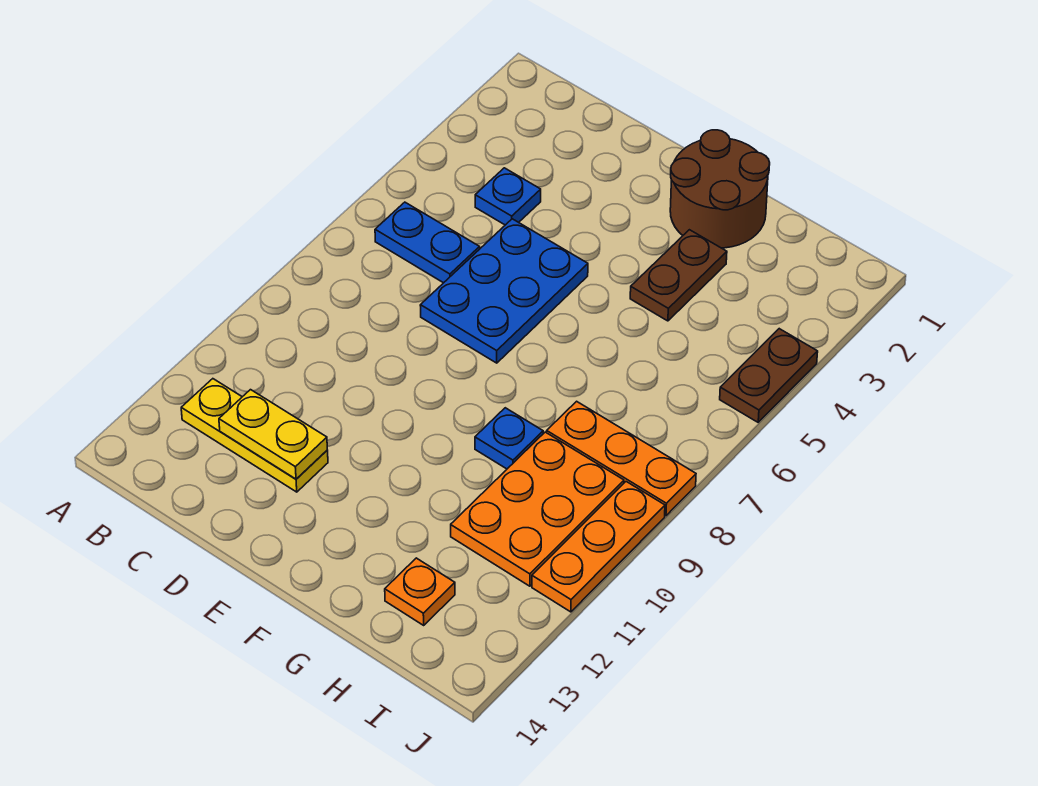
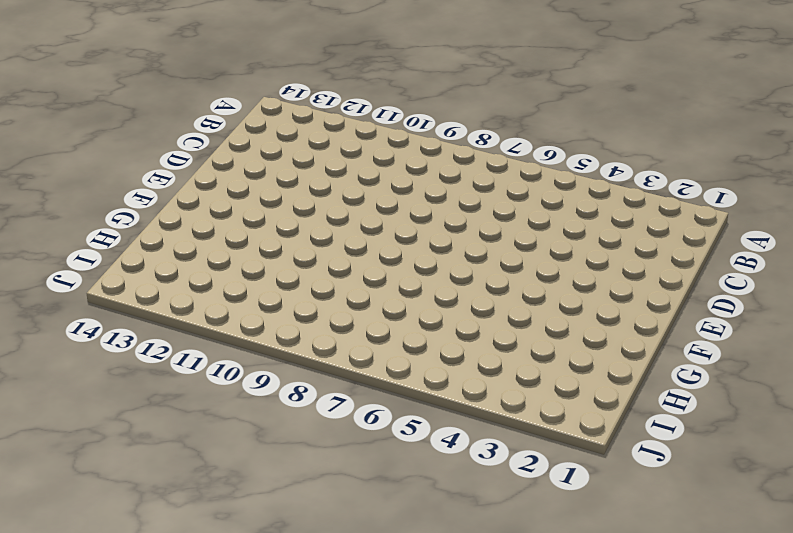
none -> blue 1x2 plate [375,202,480,283]
none -> yellow 1x3 plate [181,379,328,492]
none -> blue 1x1 plate [475,168,541,225]

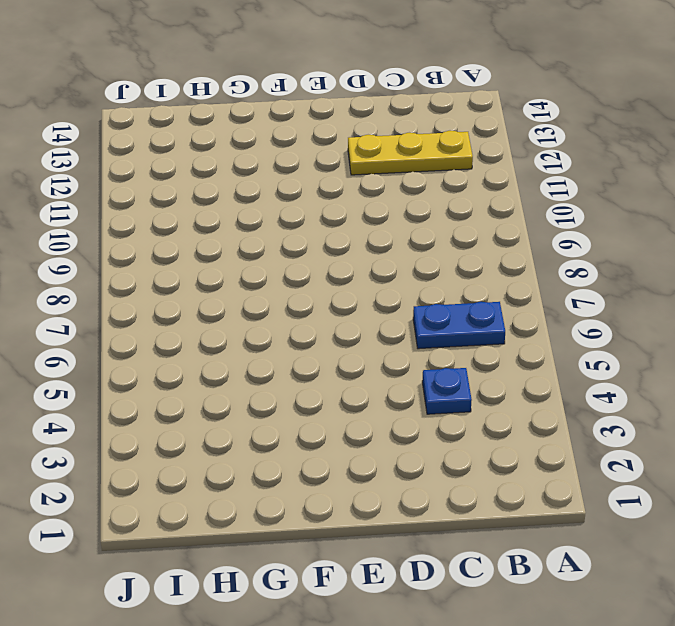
none -> blue 2x3 plate [420,219,588,363]
none -> brown 2x2 round brick [670,130,770,248]
none -> brown 1x2 plate [630,230,727,321]

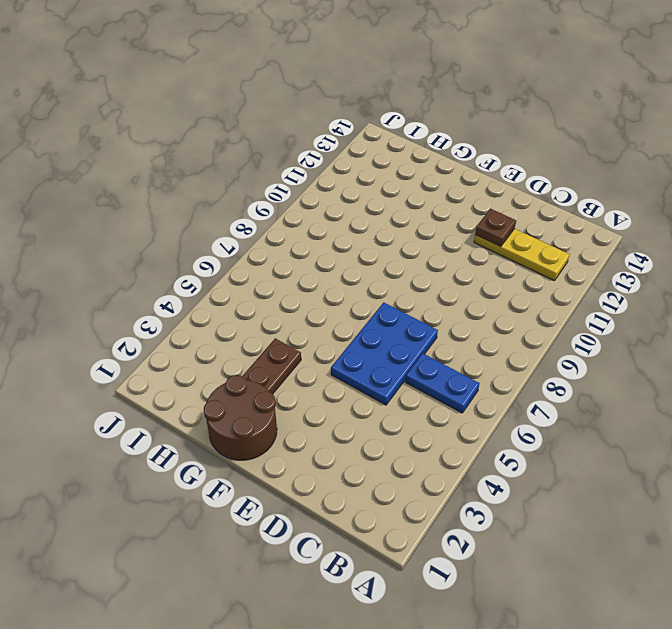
brown 1x1 plate [475,209,516,247] -> yellow 1x2 plate [219,390,327,479]
none -> blue 1x1 plate [475,168,541,225]
none -> blue 1x1 plate [475,408,543,469]
none -> orange 1x3 plate [547,401,696,516]

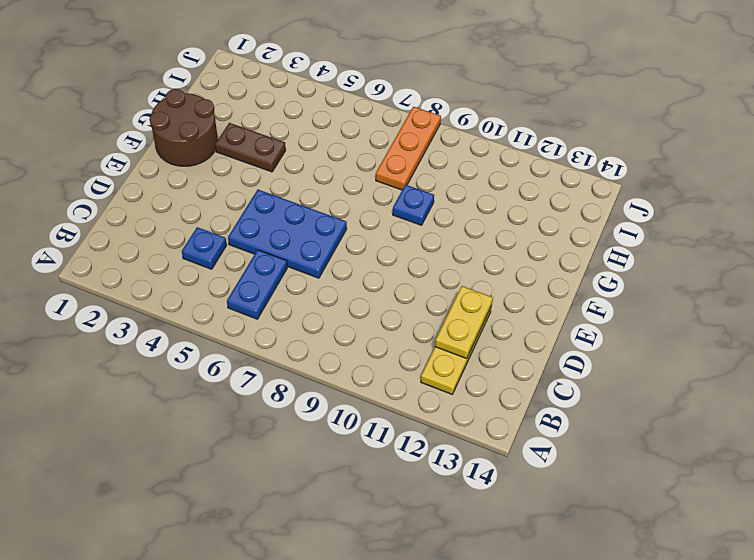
none -> orange 2x3 plate [451,432,624,586]
none -> orange 1x1 plate [385,558,455,625]
none -> brown 1x2 plate [720,329,818,422]

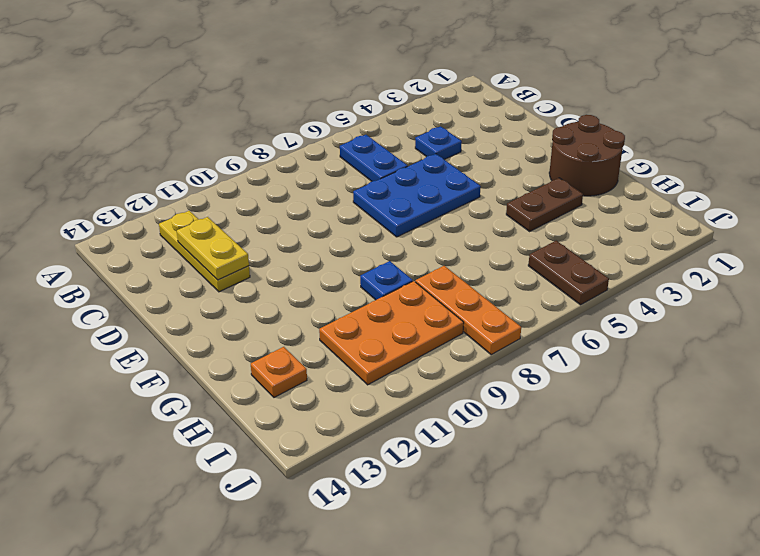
brown 1x2 plate [528,241,609,305] -> brown 1x2 plate turned to [720,329,818,422]
none -> orange 1x3 plate [532,482,665,612]

